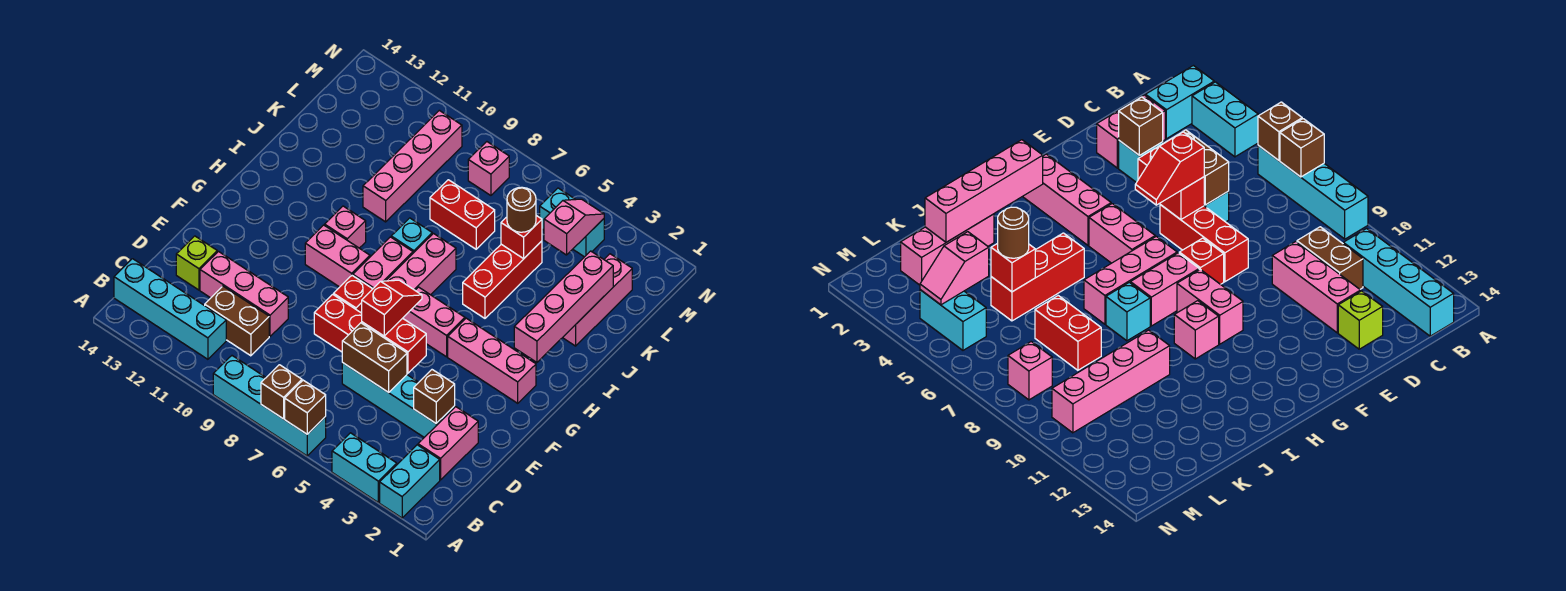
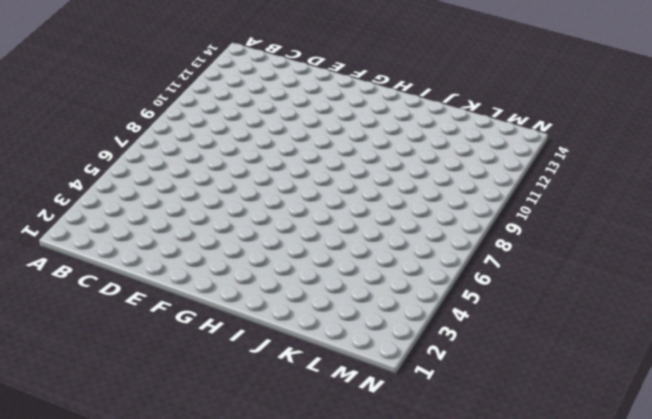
none -> cyan 1x2 brick [380,445,440,518]
none -> cyan 1x2 brick [332,433,397,502]
none -> cyan 1x4 brick [213,356,326,456]
none -> cyan 1x4 brick [114,259,226,359]

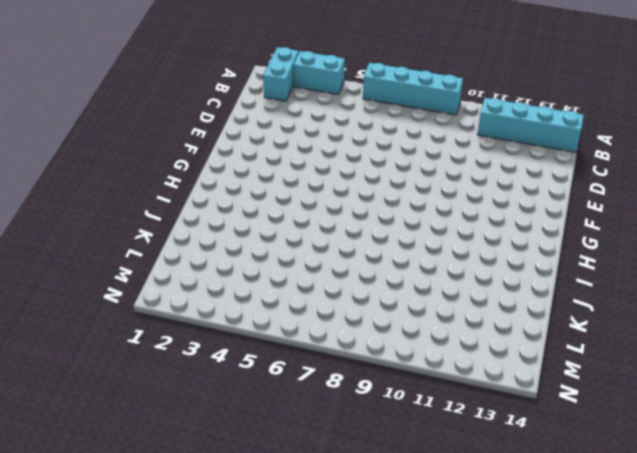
none -> pink 1x2 brick [418,407,478,480]
none -> brown 1x2 brick [205,286,269,356]
none -> cyan 1x4 brick [342,363,455,437]
none -> pink 1x3 brick [200,252,288,336]

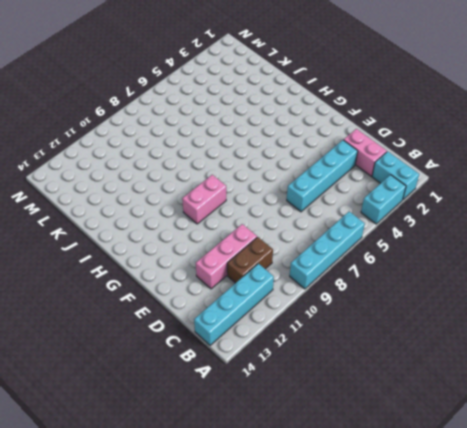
none -> lime 1x1 brick [176,236,217,290]
none -> red 1x3 brick [314,294,362,352]
none -> red 1x1 brick [334,275,372,313]
none -> pink 1x3 brick [448,318,536,403]

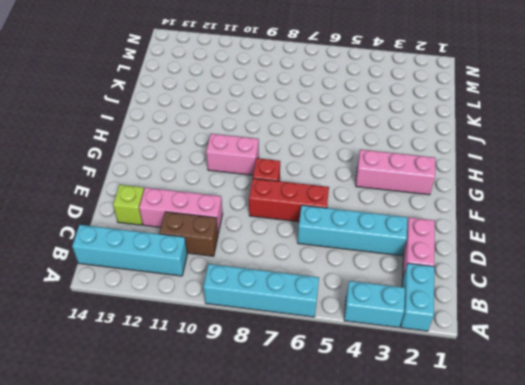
none -> pink 1x2 brick [403,287,465,357]
none -> pink 1x3 brick [386,234,456,295]
none -> pink 1x2 brick [353,237,413,289]
none -> pink 1x1 brick [325,206,366,248]

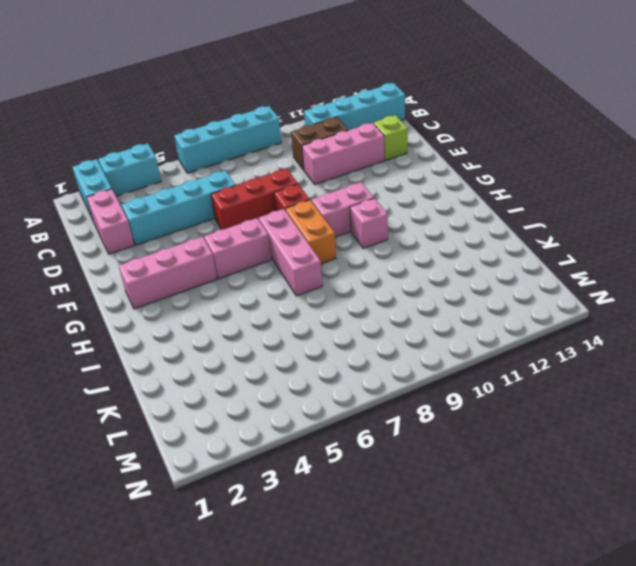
orange 1x2 brick [285,200,336,264] -> pink 1x2 brick [353,237,413,289]
none -> red 1x3 brick [463,241,542,318]
none -> cyan 1x1 brick [391,218,432,253]
none -> pink 1x3 brick [563,254,632,346]
none -> pink 1x4 brick [363,110,462,222]

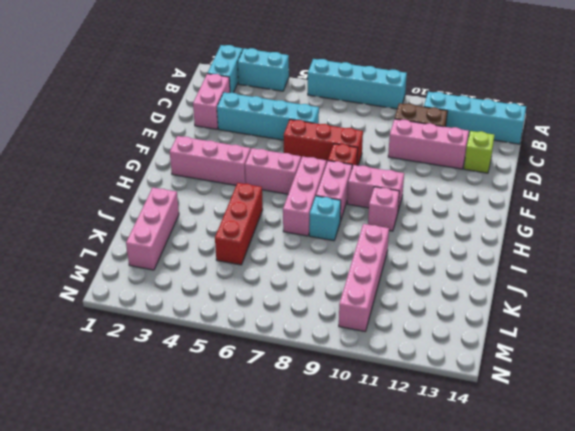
none -> red 1x2 brick [430,180,495,249]
none -> cyan 1x2 brick [540,188,604,257]
none -> pink 1x1 brick [468,142,509,195]
none -> brown 1x1 brick [285,380,326,434]

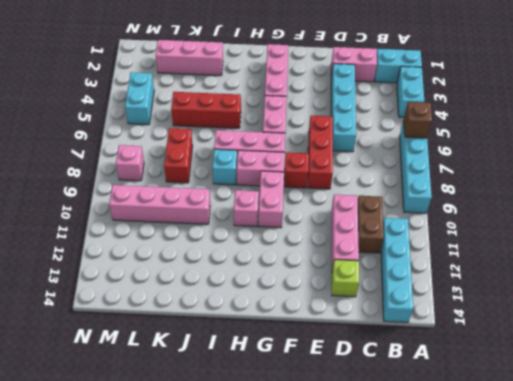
none -> brown 1x1 brick [261,365,302,419]
none -> brown 1x1 brick [414,370,455,423]
none -> brown 1x2 brick [342,323,407,392]
none -> red 1x2 brick [362,318,426,373]

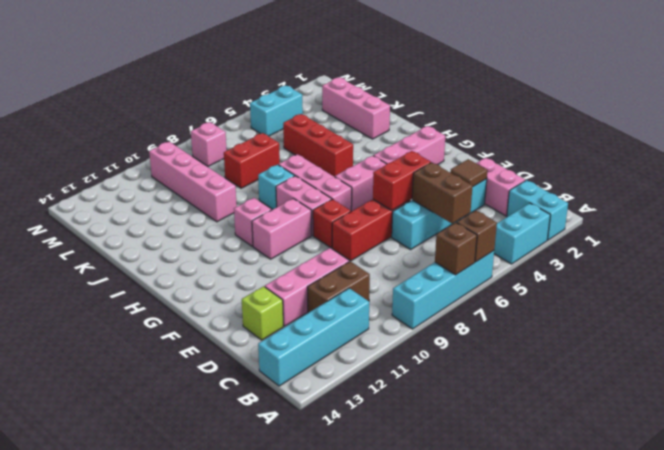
brown 1x2 brick [412,163,473,223] -> brown 1x2 brick turned to [342,323,407,392]
brown 1x1 tile [450,159,488,187] -> brown 1x1 brick [414,370,455,423]
none -> pink 1x4 brick [514,251,613,362]
none -> red 1x1 brick [501,216,542,259]
none -> pink 1x2 slope [544,199,604,255]
none -> red 1x2 slope [362,280,422,336]

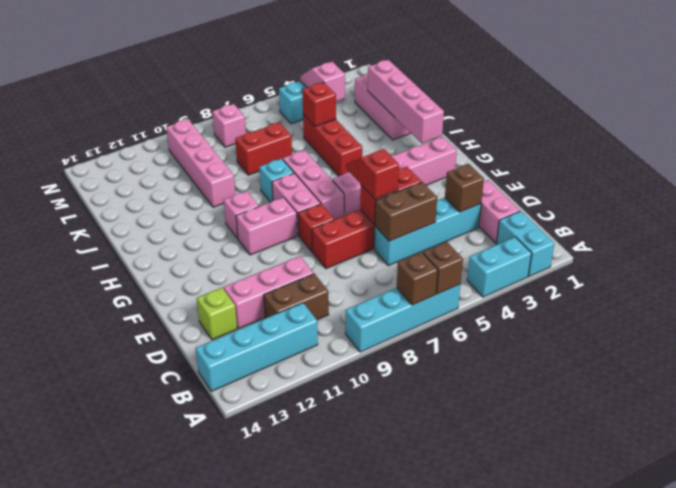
none -> brown 1x1 round brick [507,187,536,232]

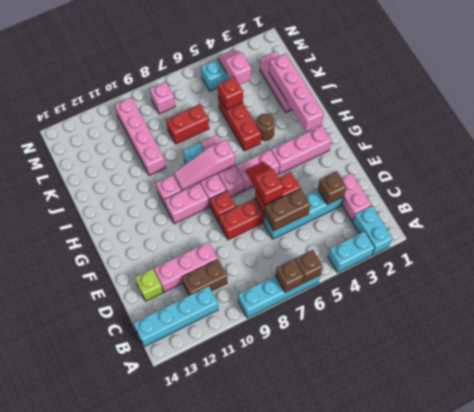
pink 1x3 slope [174,140,235,190] -> none
brown 1x1 round brick [256,114,275,140] -> brown 1x1 round brick moved to [507,187,536,232]

